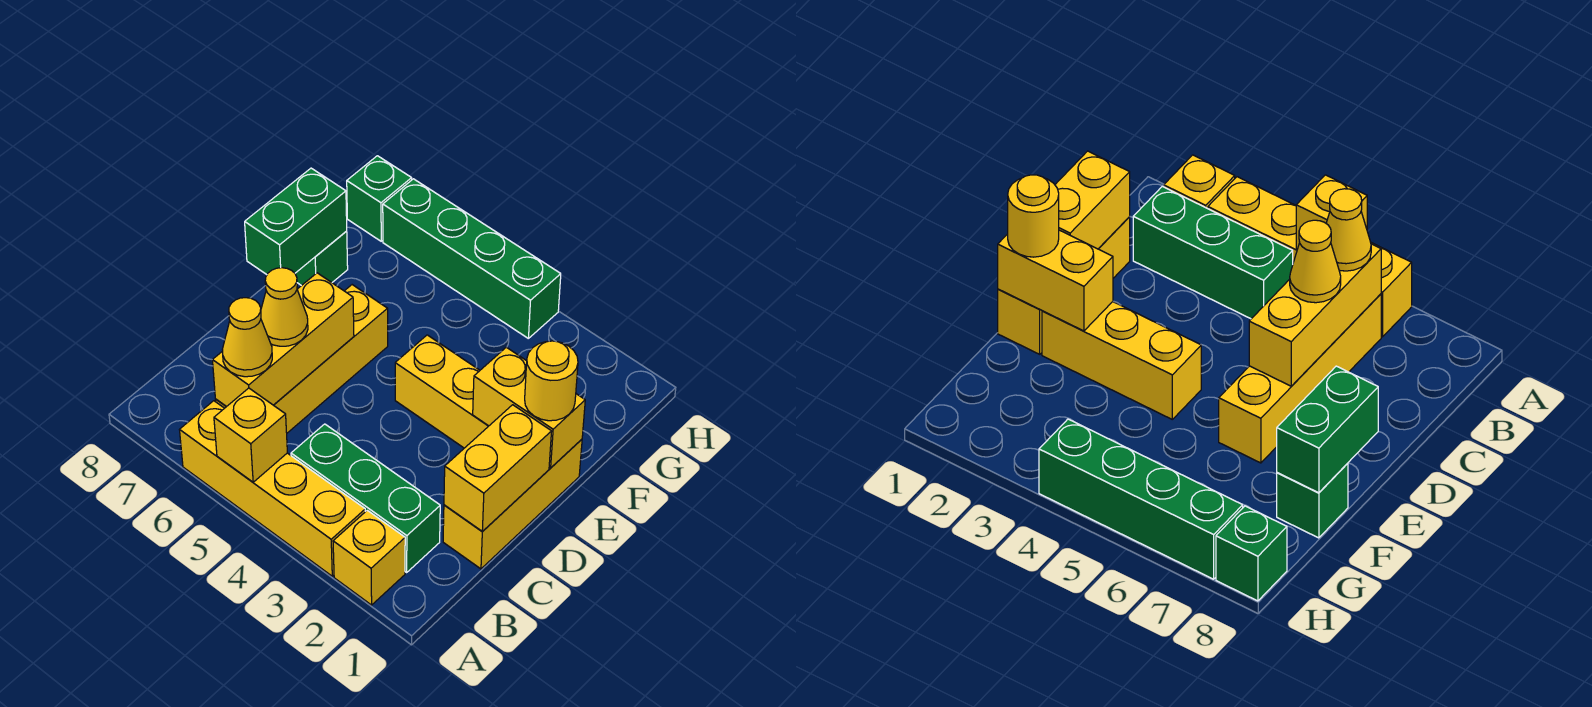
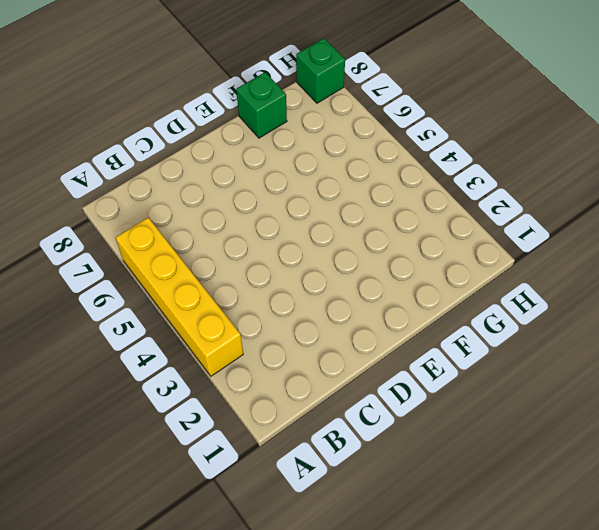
none -> yellow 1x1 brick [333,510,405,605]
none -> green 1x3 brick [291,424,440,572]
none -> yellow 1x4 brick [216,285,388,433]

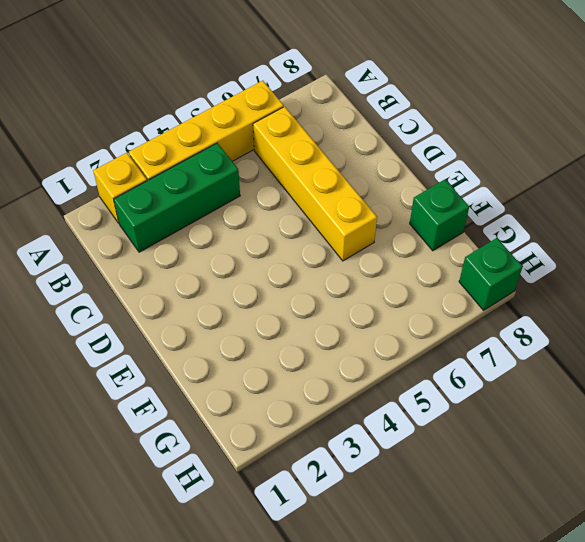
none -> yellow 1x3 brick [443,439,582,569]
none -> yellow 1x3 brick [395,335,488,448]
none -> green 1x4 brick [383,179,561,338]

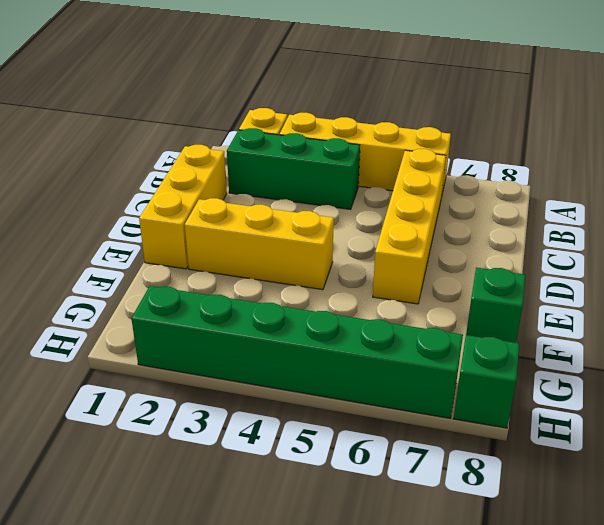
green 1x6 brick [131,286,463,418] -> green 1x4 brick [383,179,561,338]
none -> yellow 1x1 brick [214,388,287,482]
none -> yellow 1x3 brick [213,273,354,407]
none -> yellow 1x2 brick [444,405,552,531]

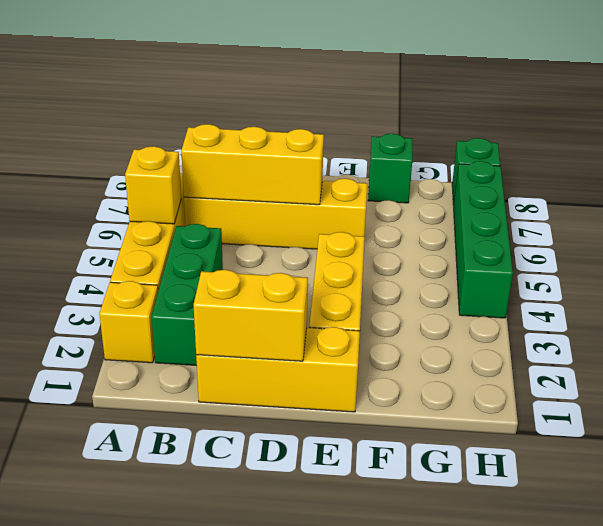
none -> yellow 1x2 brick [473,347,585,468]
none -> green 1x2 brick [245,168,347,275]
none -> yellow 1x1 cone [222,298,272,377]

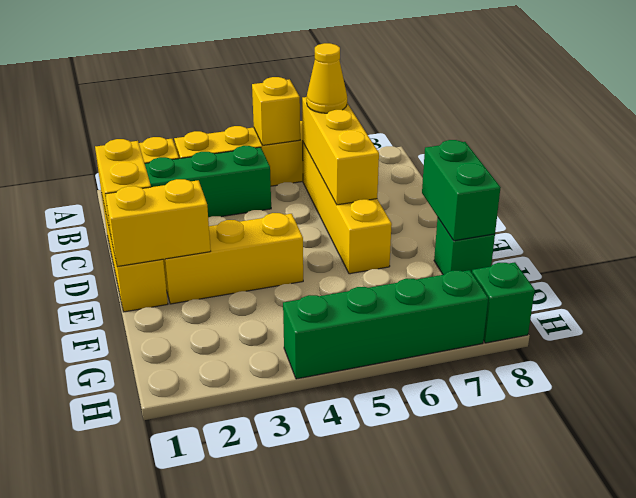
none -> yellow 1x1 cone [261,268,308,346]
none -> yellow 1x1 round brick [525,341,578,421]

